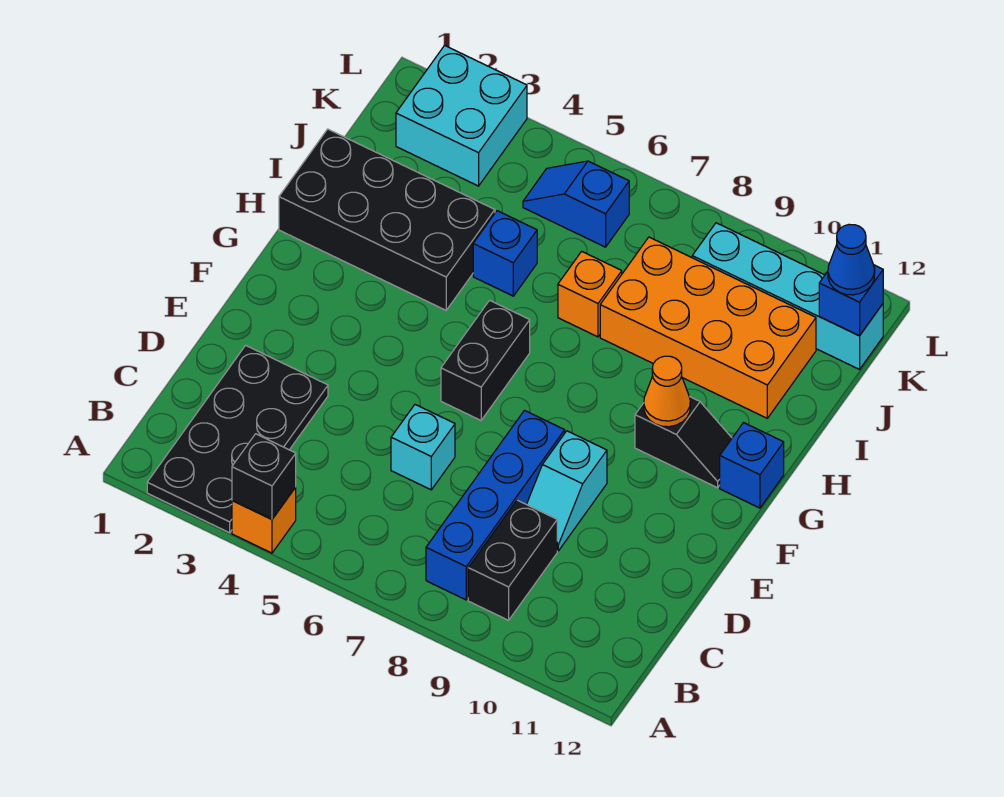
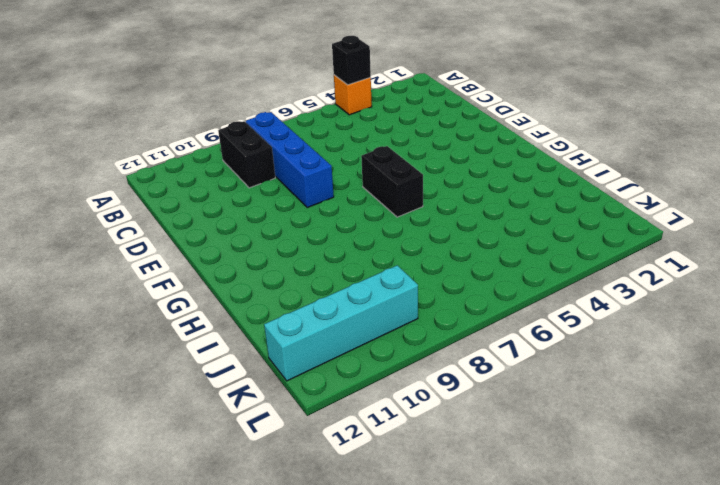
none -> black 2x4 plate [147,345,328,533]
none -> cyan 1x1 brick [391,405,455,490]
none -> cyan 1x2 slope [527,431,607,551]

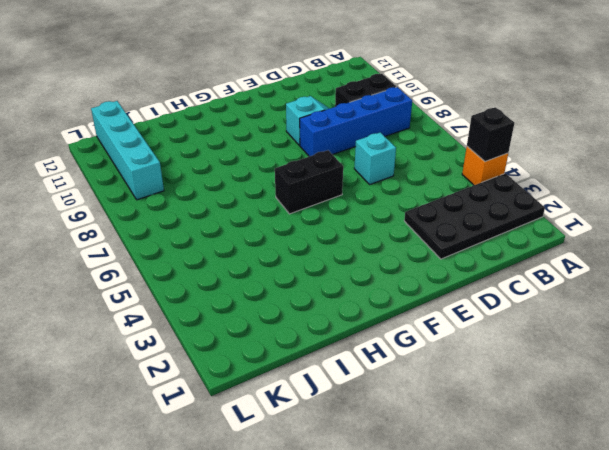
none -> black 1x2 slope [635,397,732,488]
none -> blue 1x1 brick [720,423,784,508]
none -> black 2x4 brick [279,129,495,310]

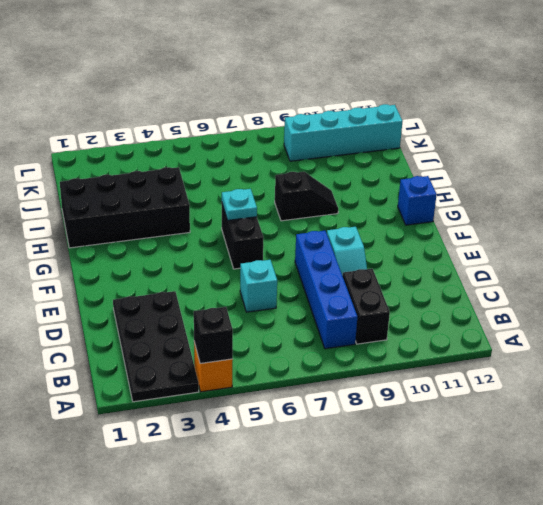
cyan 1x1 plate [222,189,257,220] -> none
black 1x2 slope [275,172,338,221] -> black 1x2 slope moved to [635,397,732,488]
none -> blue 1x1 brick [473,211,537,296]
none -> orange 1x1 brick [558,251,622,337]
none -> orange 2x4 brick [600,237,816,418]

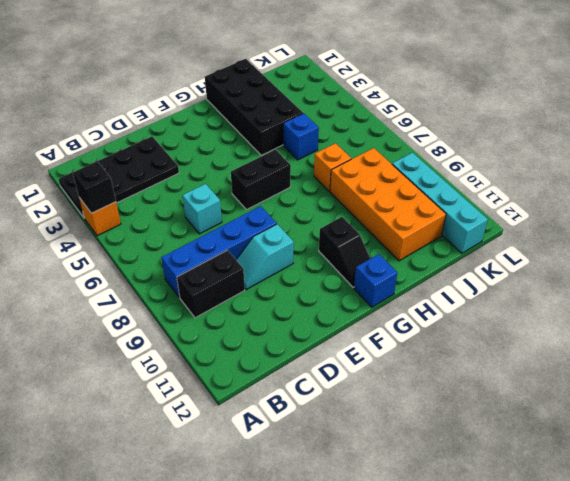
none -> cyan 2x2 brick [396,45,527,186]
none -> blue 1x2 slope [523,161,629,247]
none -> orange 1x1 cone [644,356,690,427]

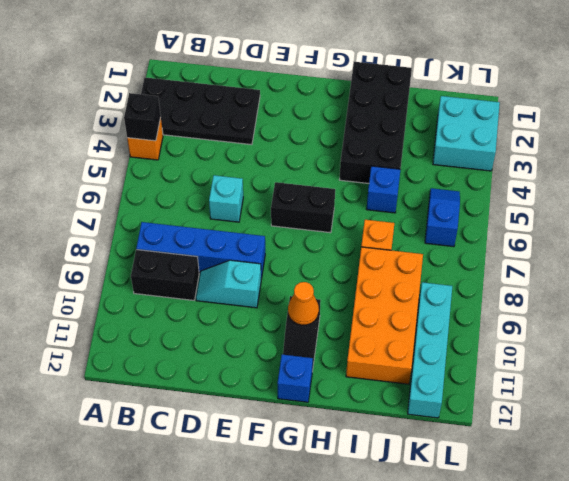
none -> blue 1x1 brick [819,265,883,336]
none -> blue 1x1 cone [828,224,875,295]

